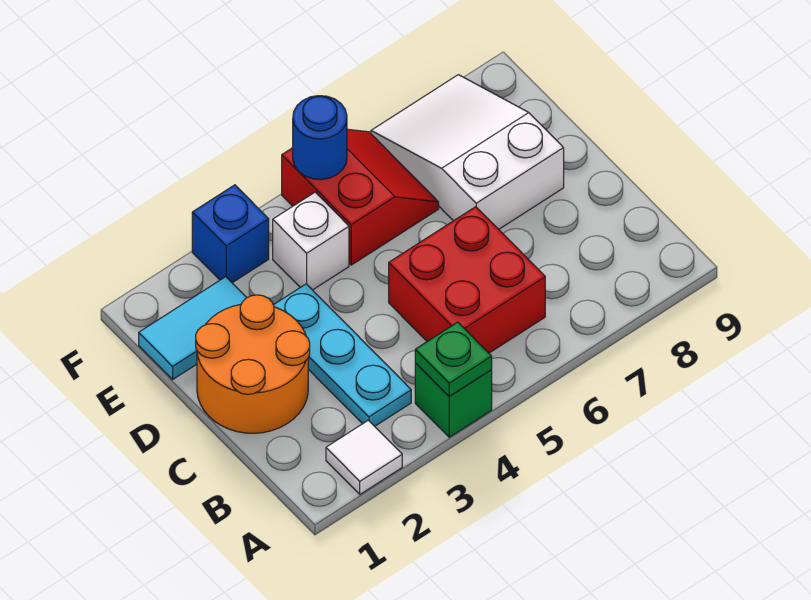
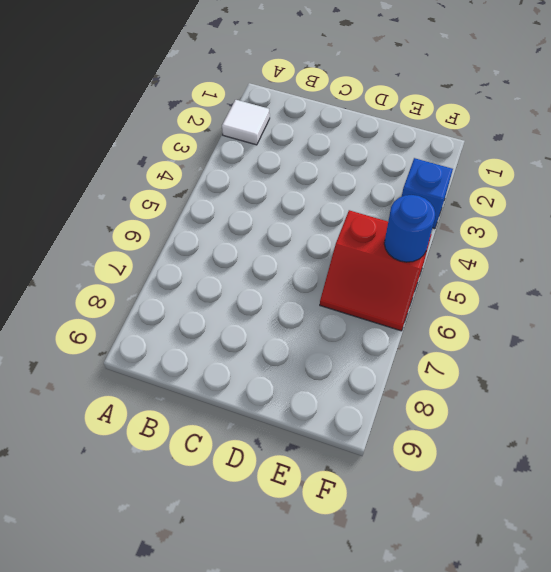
none -> green 1x1 brick [415,363,492,437]
none -> cyan 1x3 plate [274,284,411,426]
none -> red 2x2 brick [389,207,545,353]

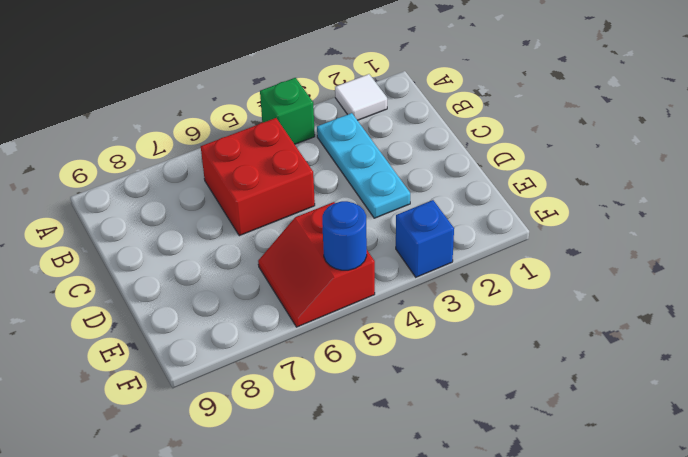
none -> orange 2x2 round brick [196,295,310,433]
none -> white 2x3 slope [371,75,564,229]
none -> cyan 1x2 tile [139,277,247,379]

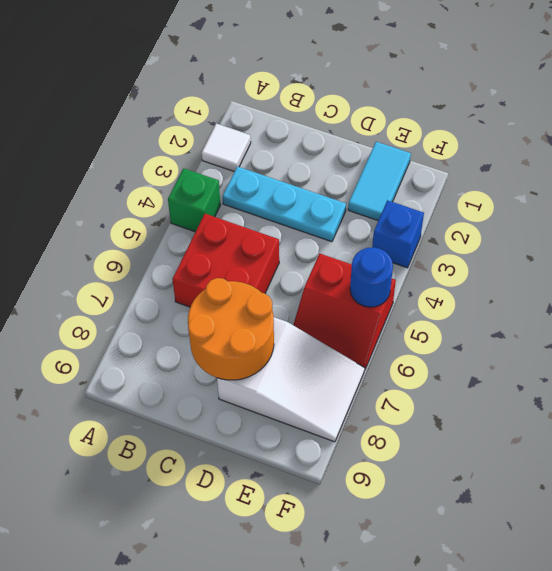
orange 2x2 round brick [188,278,274,380] -> orange 2x2 round brick moved to [196,295,310,433]
none -> white 1x1 brick [273,192,349,290]
none -> green 1x1 plate [415,322,492,396]

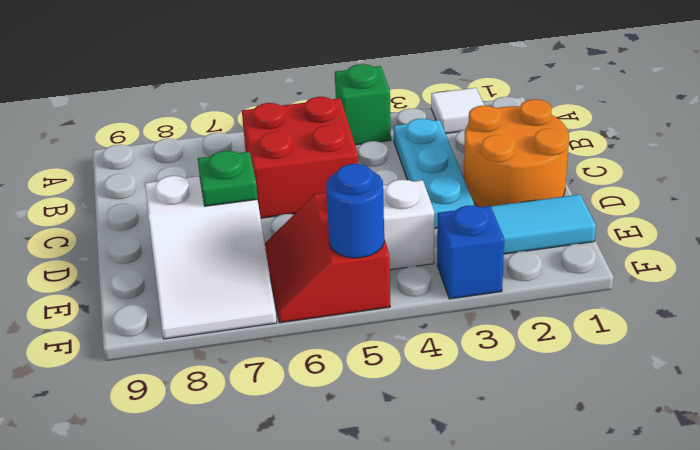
green 1x1 plate [198,151,258,206] -> green 1x1 plate moved to [415,322,492,396]

